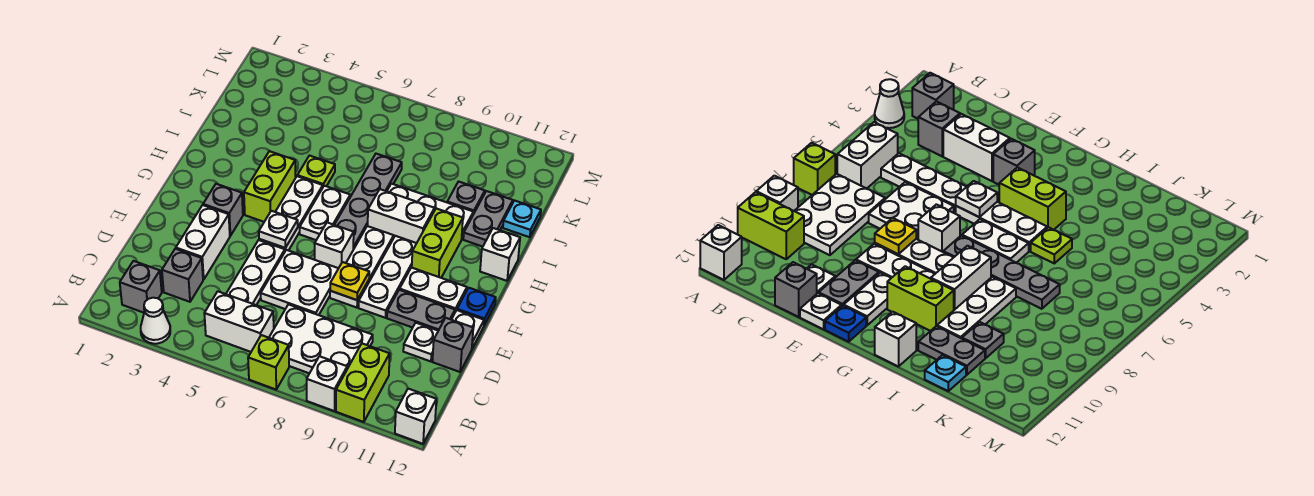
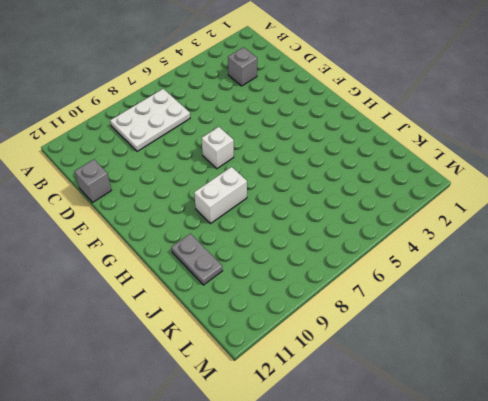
none -> white 1x1 cone [141,298,170,344]
none -> lime 1x1 brick [248,335,289,389]
none -> white 1x1 brick [307,356,347,411]
none -> lime 1x2 brick [336,343,390,422]

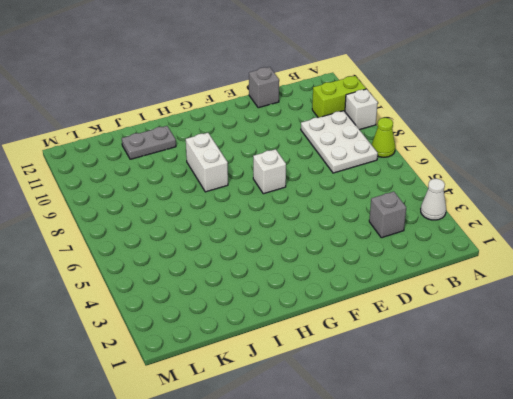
lime 1x1 cone [372,118,395,157] -> lime 1x1 brick [248,335,289,389]
none -> white 1x1 brick [395,389,436,444]
none -> grey 1x1 brick [120,261,162,313]
none -> white 1x2 brick [204,291,274,352]
none -> white 1x3 plate [226,240,285,305]

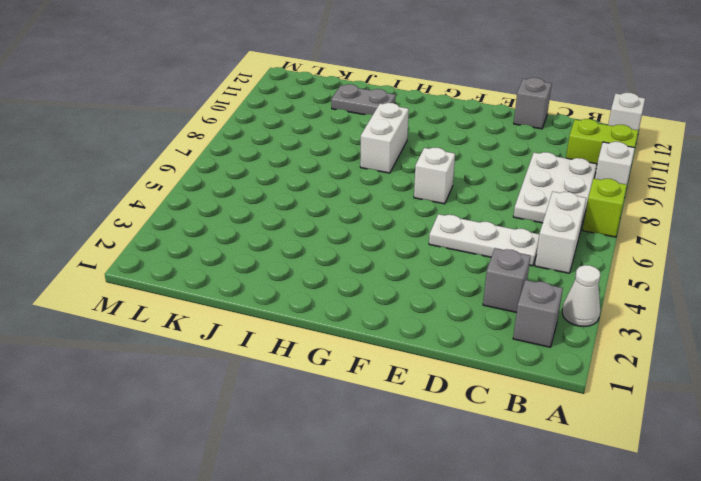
none -> white 1x2 brick [176,205,230,280]
none -> white 2x2 plate [261,250,339,315]
none -> white 1x1 plate [403,323,438,361]
none -> white 1x3 plate [330,226,394,308]

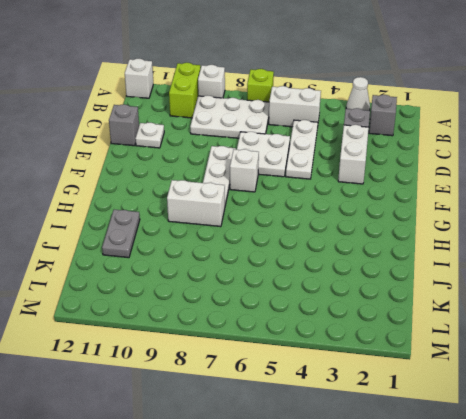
none -> white 1x3 plate [359,236,417,318]
none -> grey 1x2 plate [387,290,455,331]
none -> white 1x1 plate [451,310,484,348]
none -> grey 1x1 brick [203,184,243,236]

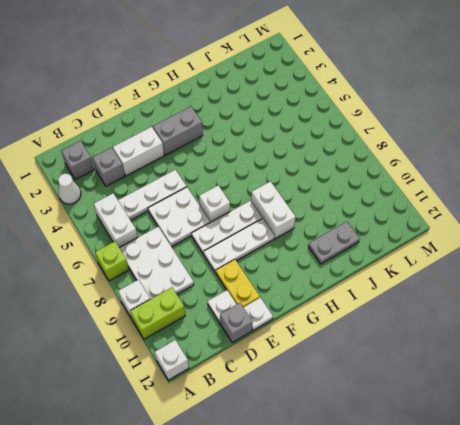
yellow 1x2 plate [216,260,260,307] -> grey 1x2 plate [387,290,455,331]
grey 1x2 brick [153,107,203,155] -> grey 1x1 brick [203,184,243,236]
none -> white 1x3 plate [259,176,323,251]
none -> white 1x2 plate [400,267,467,312]
none -> blue 1x1 plate [457,288,496,325]
none -> lime 1x2 brick [244,151,296,222]

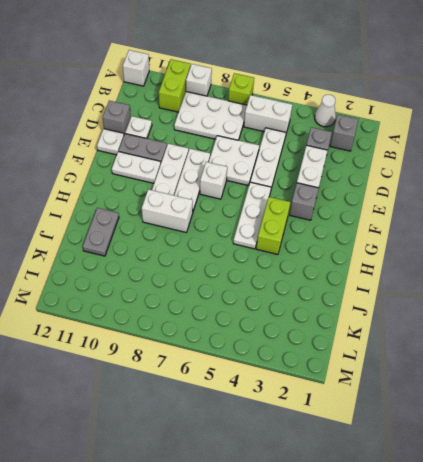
none -> blue 1x1 plate [457,288,496,325]
none -> white 1x2 plate [300,186,350,240]
none -> grey 1x4 plate [335,154,402,250]
none -> lime 1x2 brick [412,208,463,278]

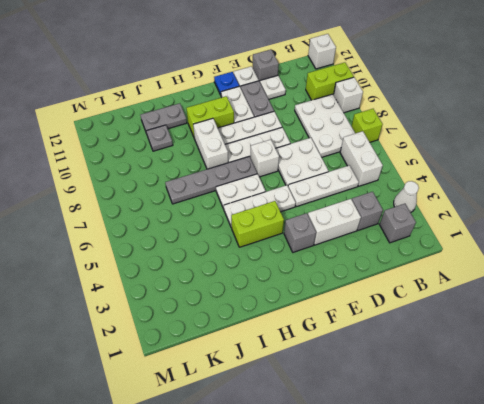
none -> white 1x1 brick [480,228,520,281]
none -> lime 1x1 plate [297,156,335,186]
none -> white 1x3 plate [387,184,473,239]
none -> cyan 1x1 plate [503,201,541,237]

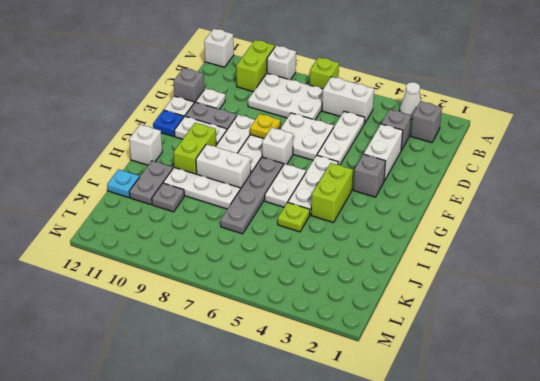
none -> white 1x1 plate [259,211,298,248]

